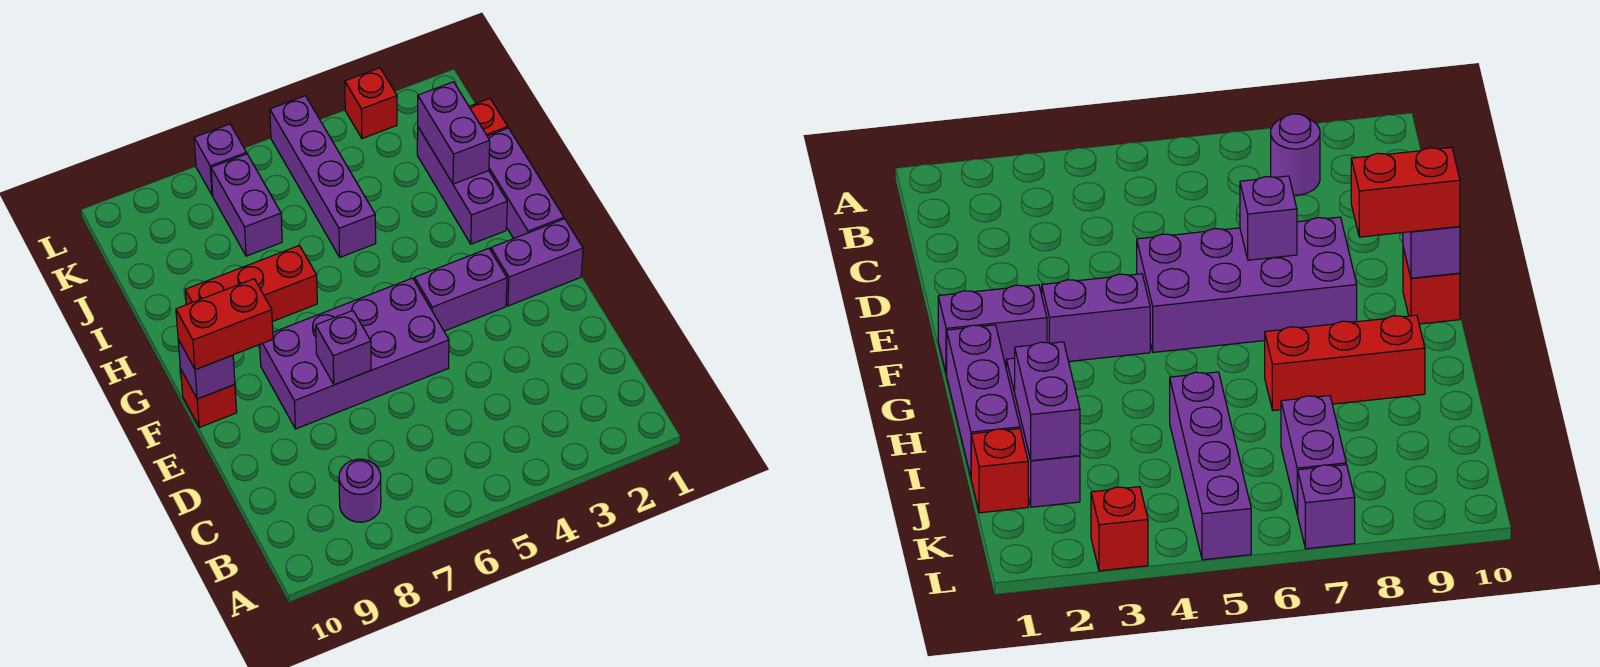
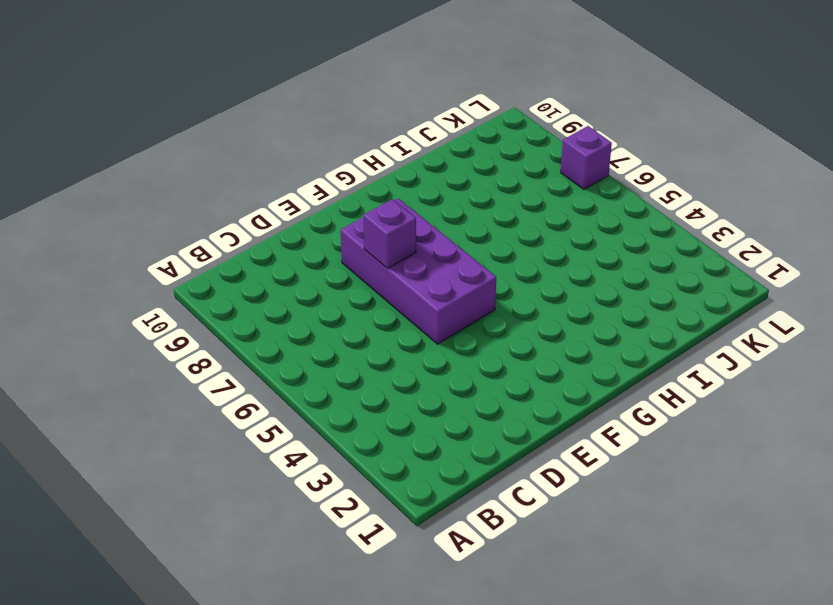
none -> purple 1x1 round brick [339,459,381,522]
none -> purple 1x2 brick [491,219,583,306]
none -> purple 1x2 brick [415,248,507,331]

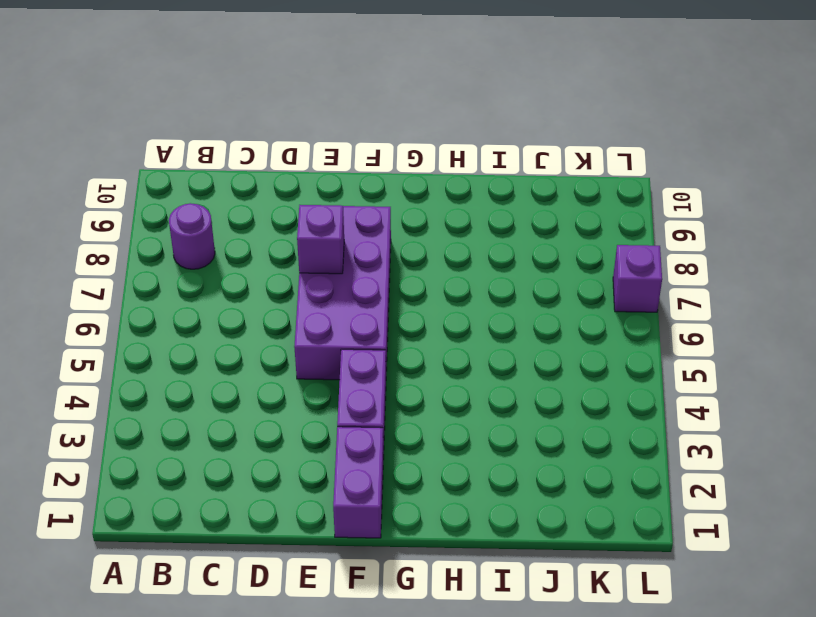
none -> red 1x1 brick [181,370,237,427]
none -> purple 1x3 brick [487,128,564,239]
none -> purple 1x3 brick [417,127,507,244]

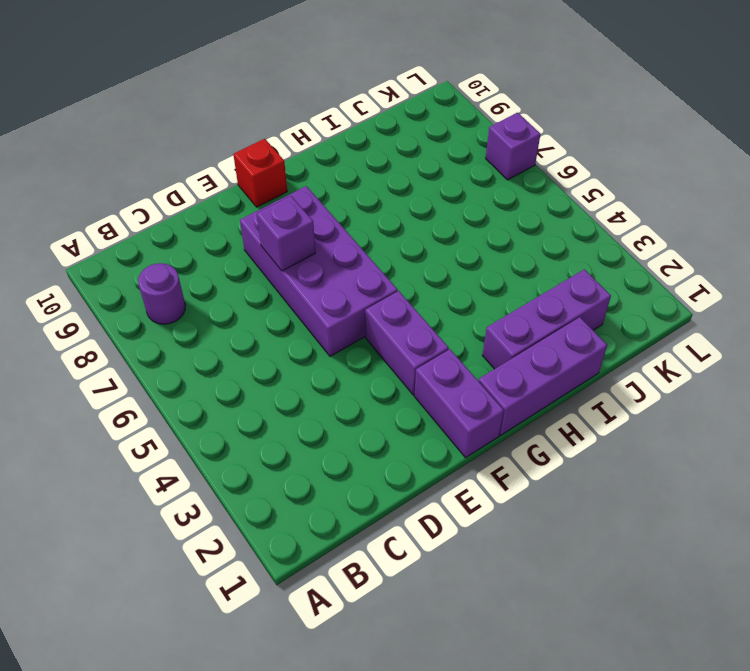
none -> red 1x3 brick [185,246,317,322]
none -> purple 1x4 brick [270,96,376,257]
none -> red 1x1 brick [469,99,508,136]

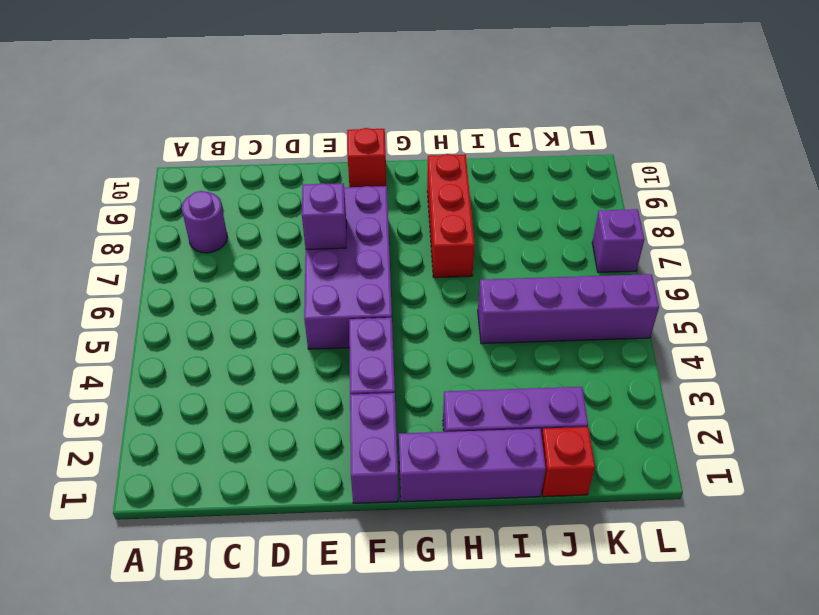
none -> purple 1x2 brick [211,154,282,256]
none -> red 1x1 brick [345,68,397,139]
none -> purple 1x1 brick [178,340,235,399]

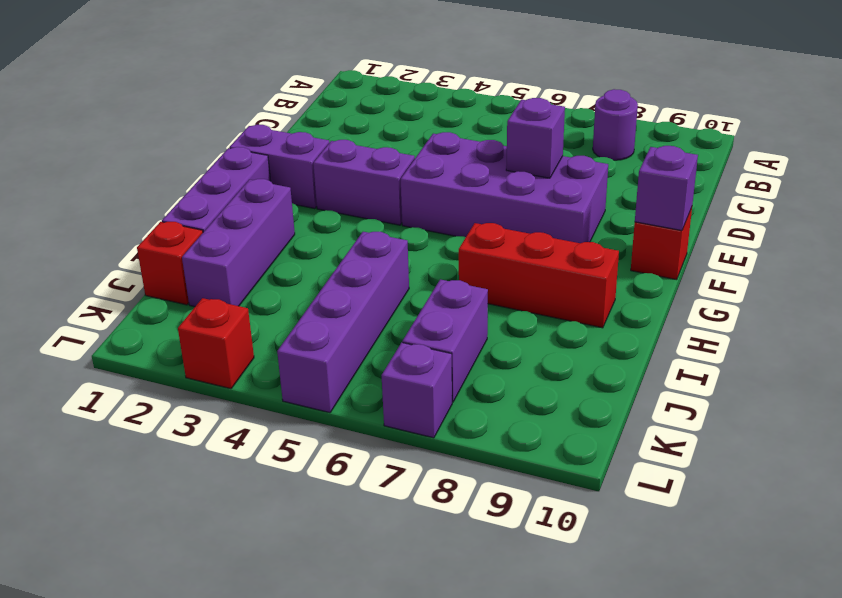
none -> purple 1x2 brick [418,82,490,184]
none -> red 1x2 brick [176,279,273,370]

